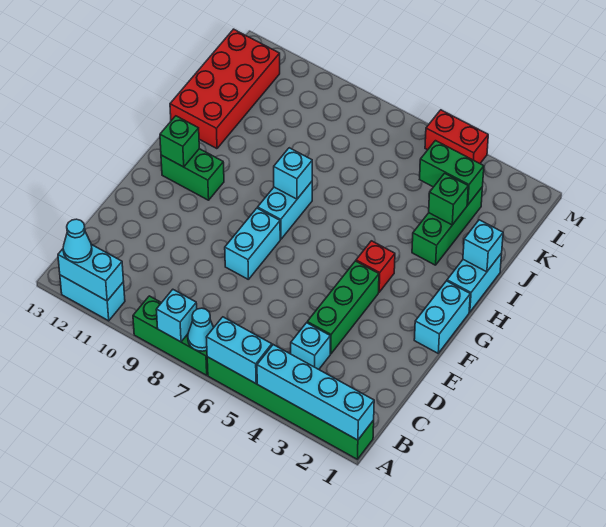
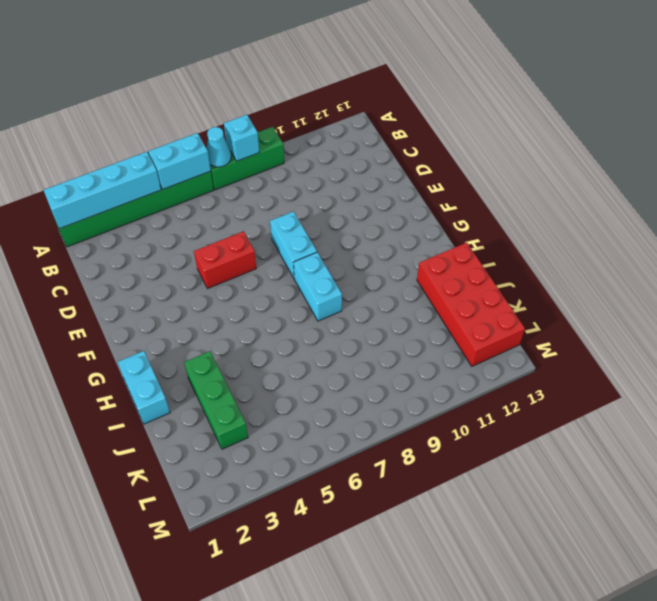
red 1x2 brick [194,231,256,288] -> red 1x2 brick moved to [425,110,488,163]
none -> cyan 1x2 brick [60,275,125,321]
none -> cyan 1x1 brick [291,323,330,369]
none -> green 1x3 brick [307,261,379,354]

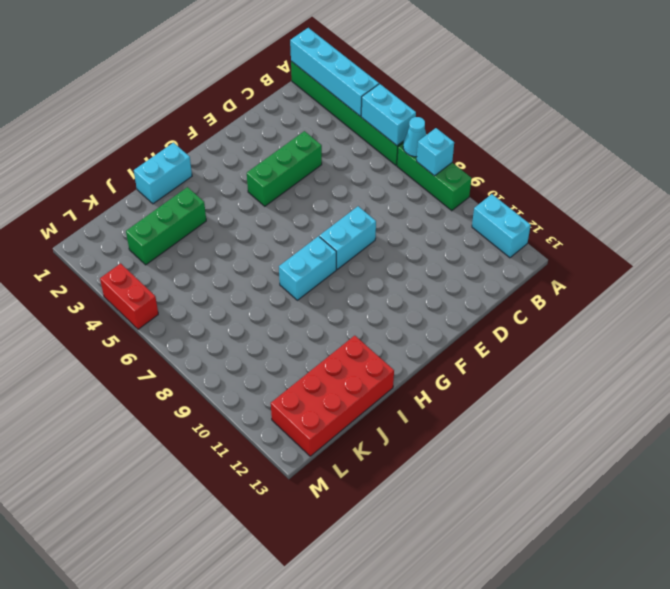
none -> cyan 1x1 brick [291,323,330,369]
none -> cyan 1x2 brick [414,281,470,353]
none -> red 1x1 brick [356,241,395,292]

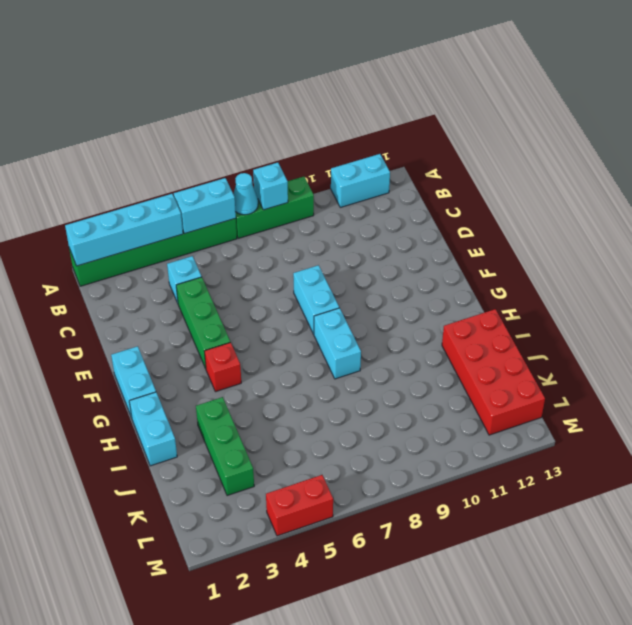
none -> green 1x2 brick [161,149,224,200]
none -> cyan 1x2 brick [58,245,124,301]
none -> green 1x1 brick [160,116,199,167]

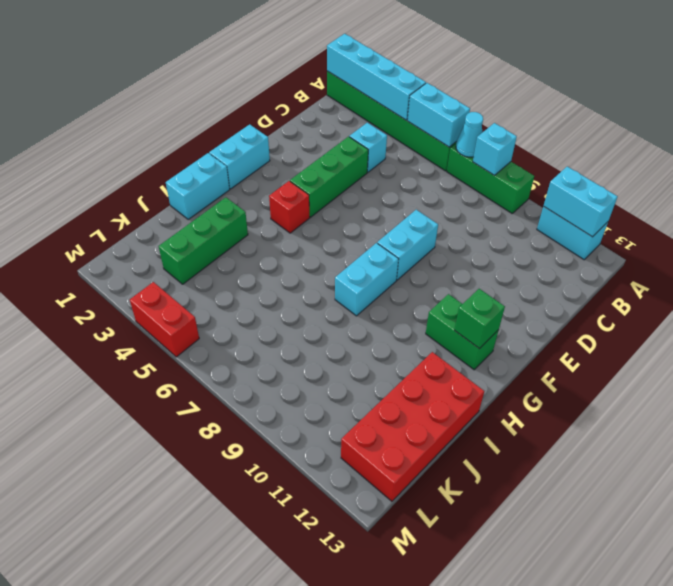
none -> cyan 1x1 brick [274,148,312,199]
none -> cyan 1x1 brick [463,220,503,272]
none -> green 1x1 brick [429,173,468,225]

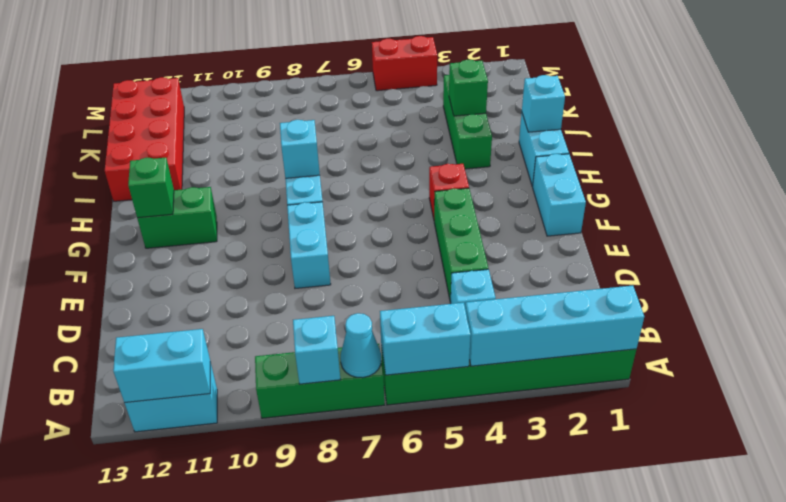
none -> green 1x2 brick [420,141,484,205]
none -> cyan 1x1 cone [63,219,92,263]

